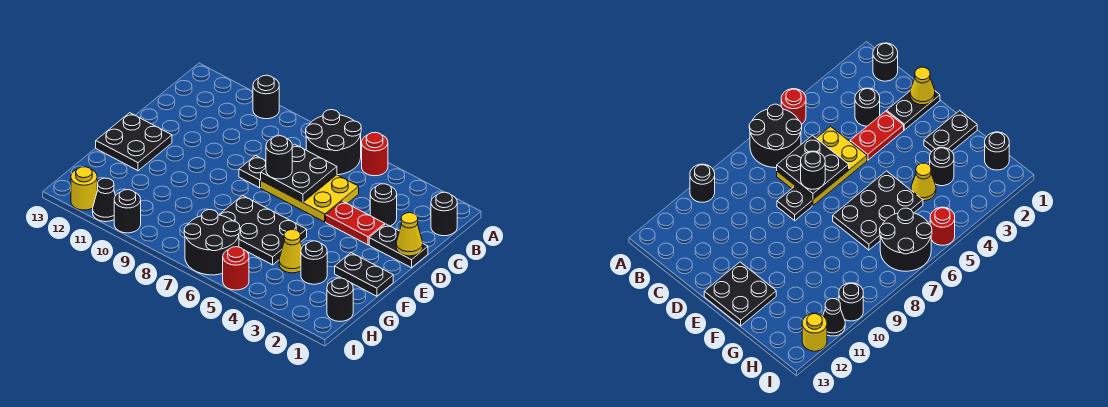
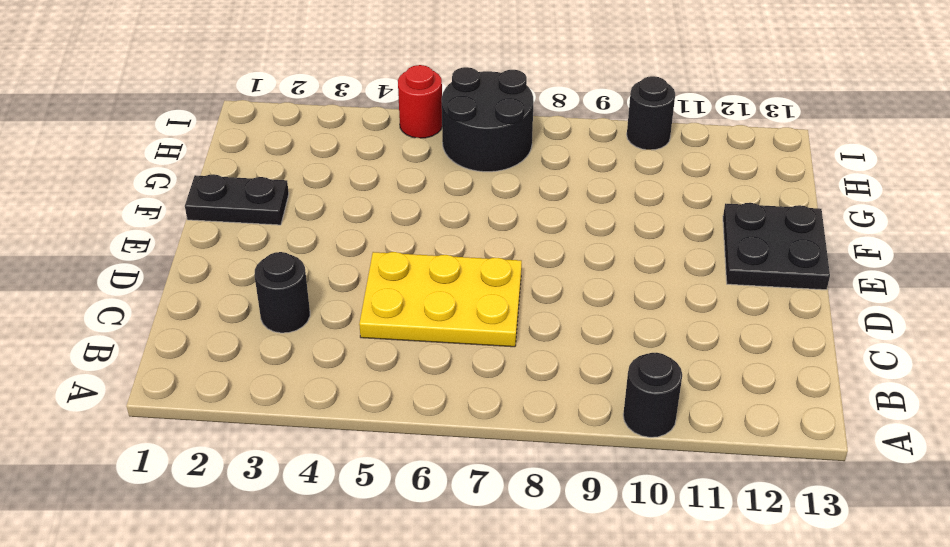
none -> red 1x1 round brick [362,132,388,176]
none -> black 2x2 round brick [306,110,361,175]
none -> black 1x1 round brick [431,192,457,236]

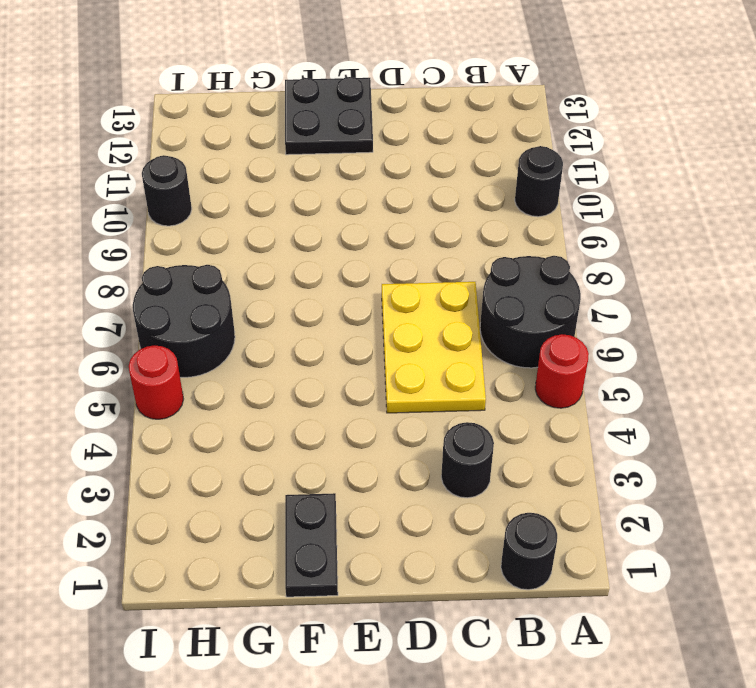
none -> black 1x2 plate [369,224,428,268]
none -> red 1x2 plate [326,201,385,245]
none -> black 1x1 plate [239,155,266,188]

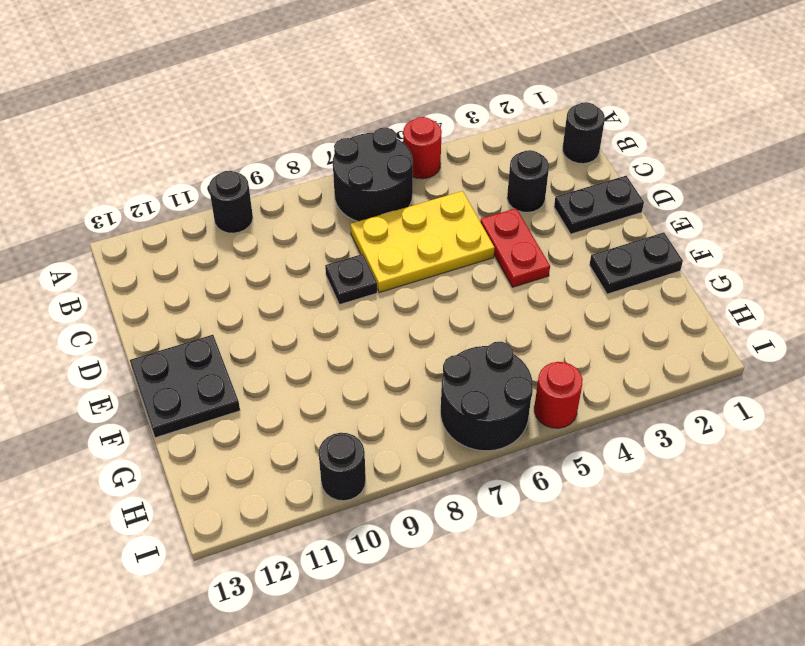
red 1x2 plate [480,208,550,287] -> red 1x2 plate turned to [326,201,385,245]
none -> black 2x3 plate [219,195,307,265]
none -> black 1x1 round brick [301,241,327,284]
none -> yellow 1x1 cone [279,230,302,273]

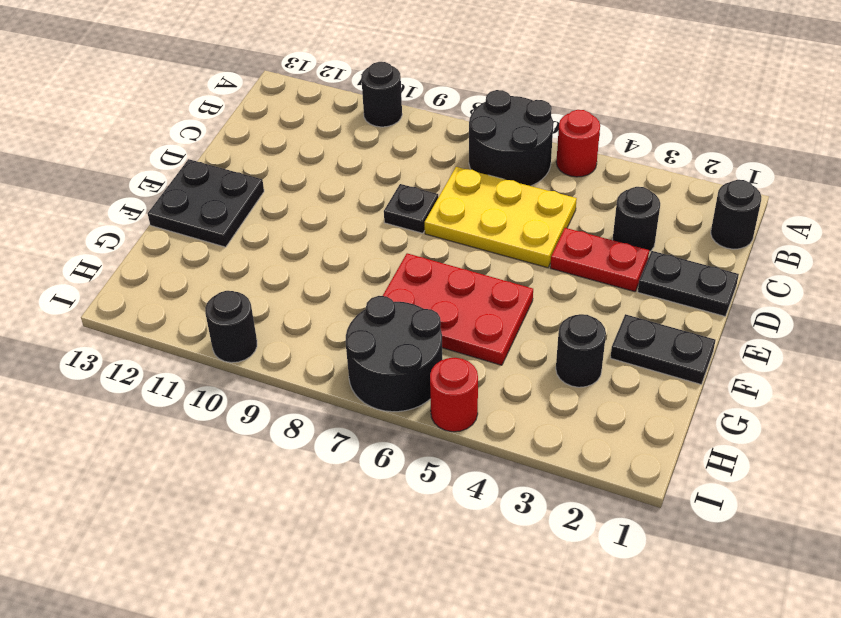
red 2x3 plate [383,253,533,365] -> black 2x3 plate [219,195,307,265]
none -> yellow 1x1 cone [279,230,302,273]
none -> black 1x1 round brick [327,278,353,321]
none -> black 1x1 cone [93,178,115,222]

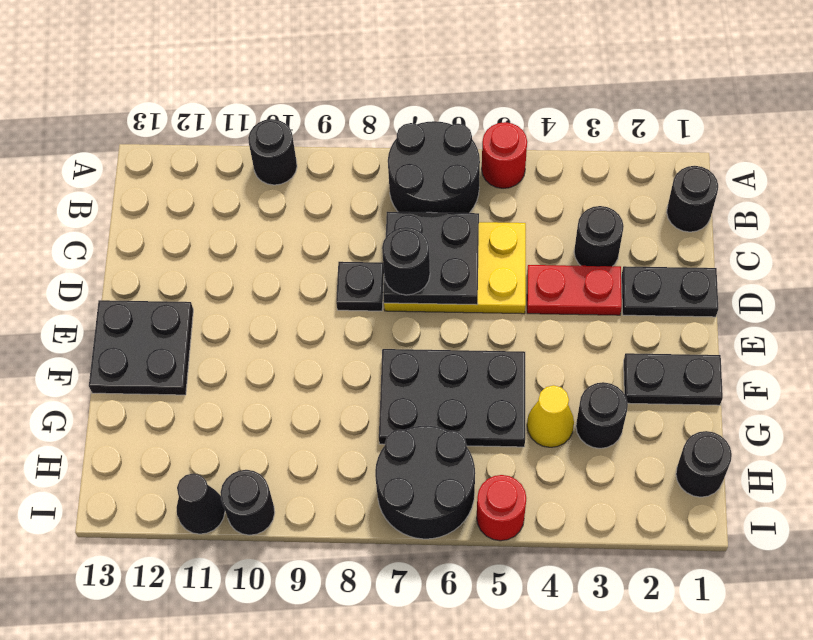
none -> yellow 1x1 round brick [71,167,97,210]
none -> yellow 1x1 cone [396,213,423,256]

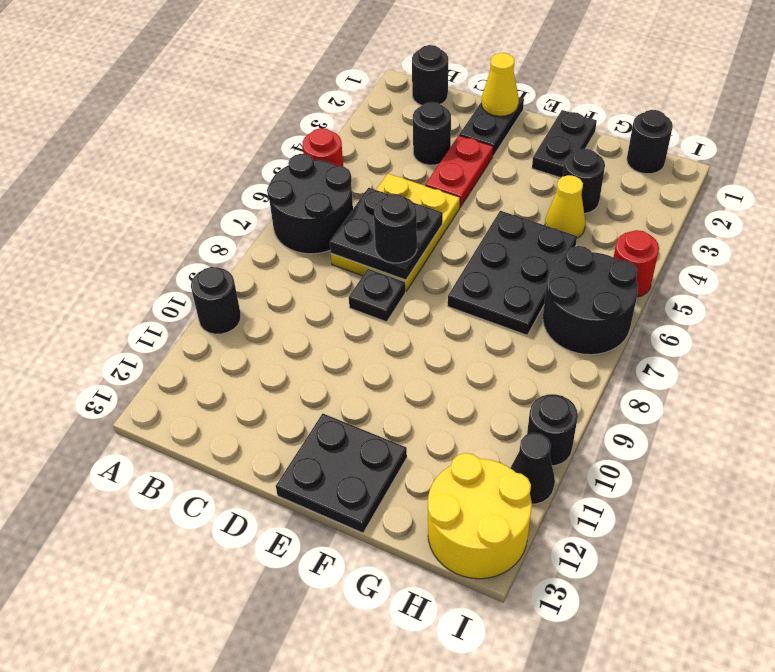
yellow 2x2 round brick [428,453,532,579] -> yellow 1x1 round brick [71,167,97,210]

